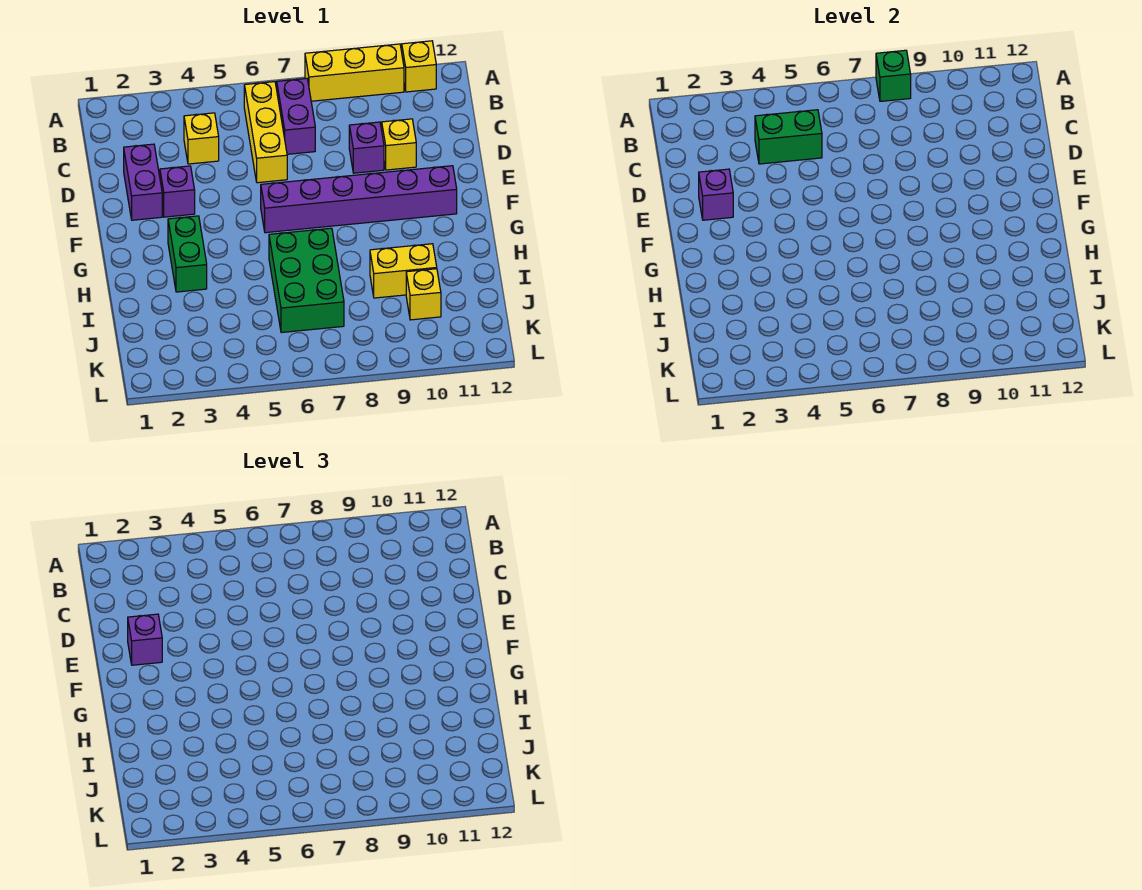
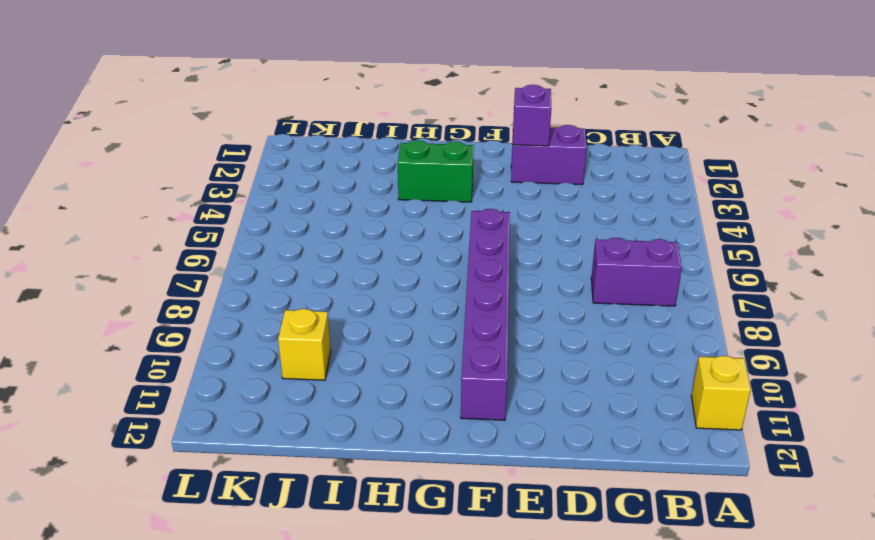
none -> yellow 1x3 brick [305,44,404,101]
none -> yellow 1x3 brick [244,82,287,183]
none -> yellow 1x1 brick [184,113,219,164]

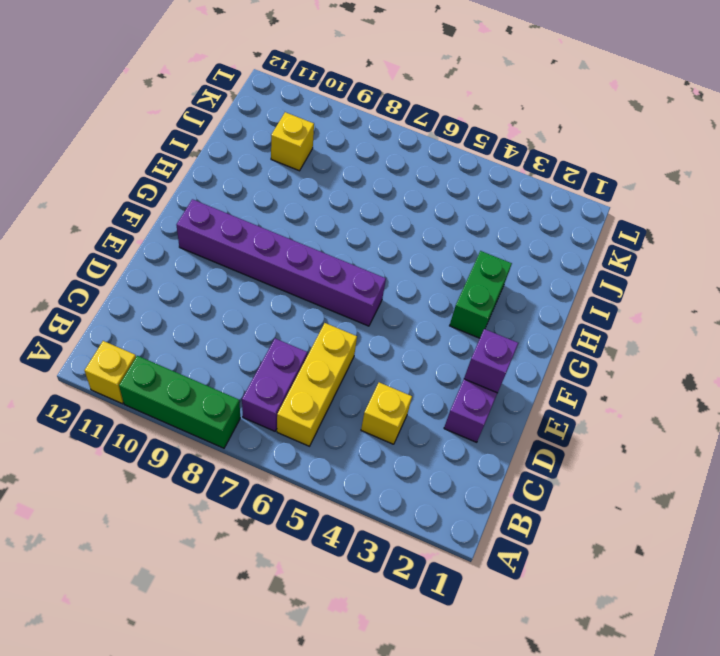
green 1x3 brick [119,356,240,448] -> yellow 1x3 brick [305,44,404,101]
none -> purple 1x1 brick [349,122,384,173]
none -> yellow 1x1 brick [382,119,416,170]
none -> purple 1x1 brick [160,166,195,217]

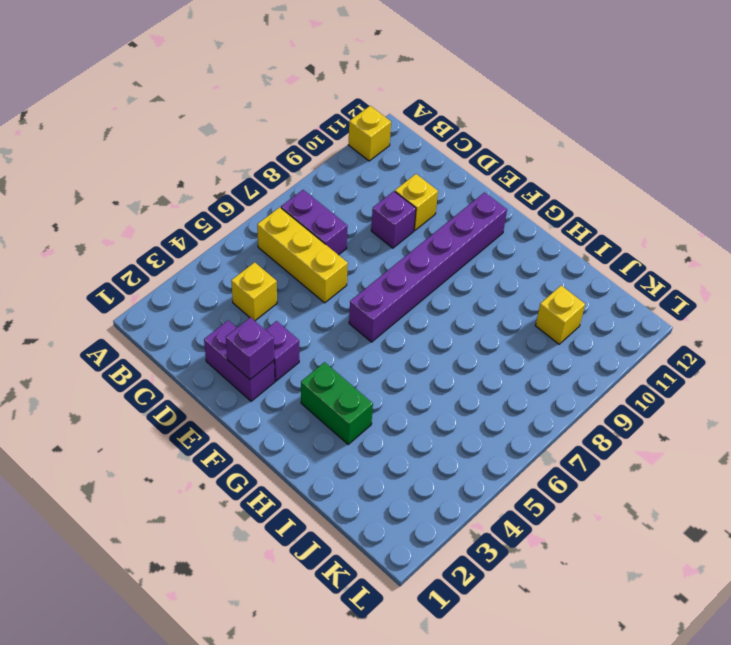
none -> yellow 1x3 brick [305,44,404,101]
none -> green 2x3 brick [269,228,344,333]
none -> yellow 1x2 brick [370,244,437,298]

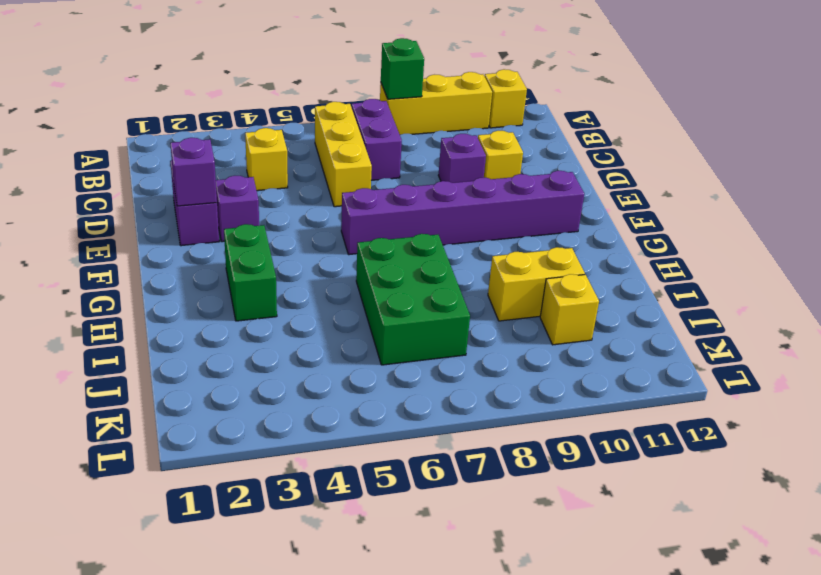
none -> green 1x2 brick [755,110,822,164]
none -> purple 1x1 brick [128,614,162,665]

